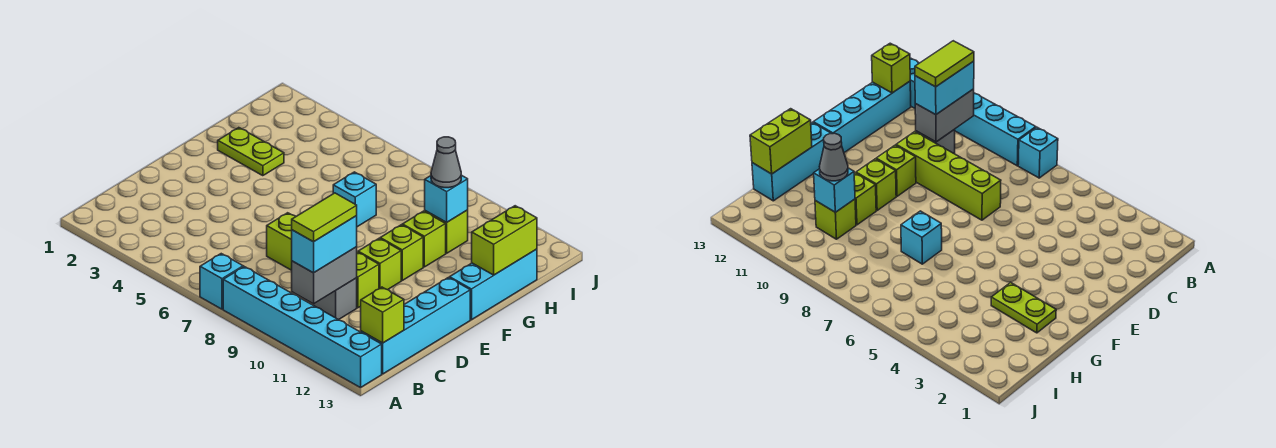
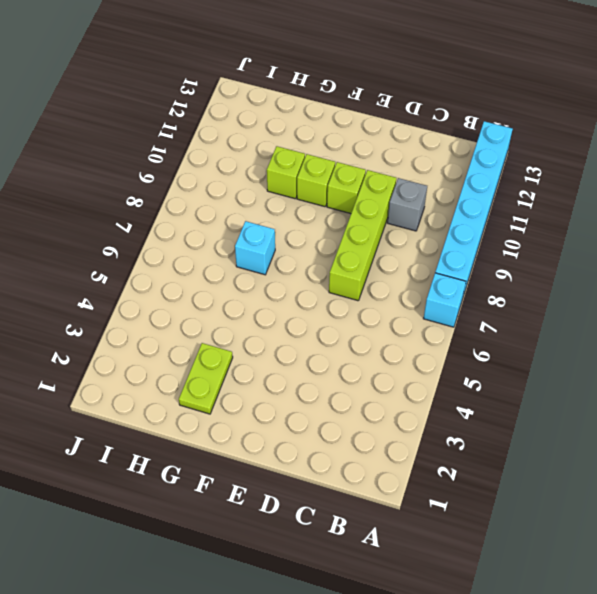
none -> cyan 1x4 brick [361,278,470,374]
none -> cyan 1x3 brick [450,249,537,320]
none -> lime 1x1 brick [425,210,468,253]

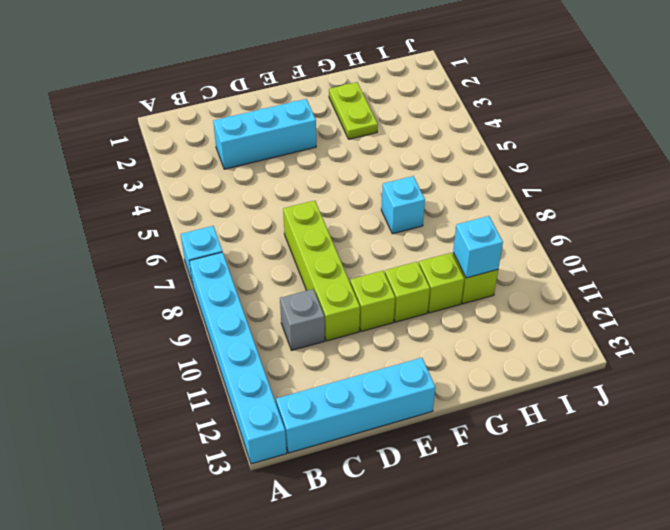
cyan 1x3 brick [213,99,316,169] -> cyan 1x3 brick moved to [450,249,537,320]
none -> grey 1x2 brick [292,247,357,304]
none -> lime 1x1 brick [361,287,404,343]
none -> lime 1x2 brick [472,206,537,275]

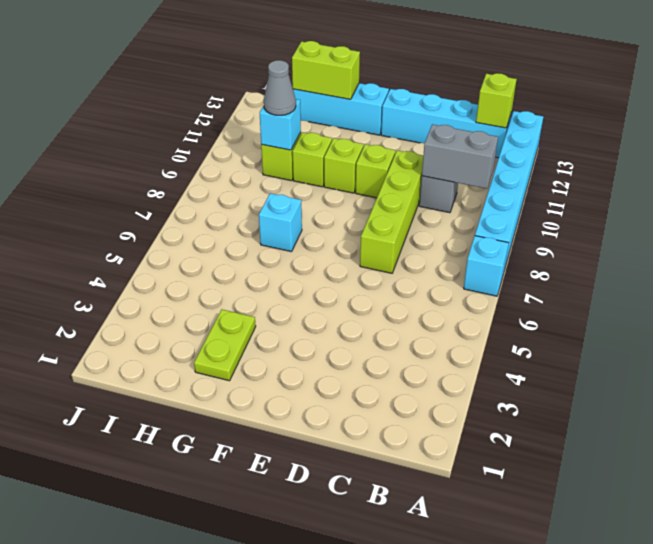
none -> cyan 1x2 brick [292,216,357,273]
none -> lime 1x2 tile [292,193,357,242]

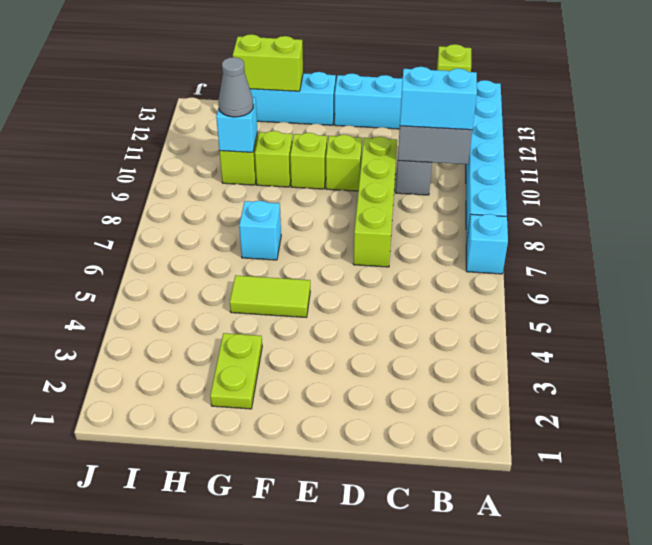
lime 1x2 tile [230,275,310,317] -> lime 1x2 tile moved to [292,193,357,242]

